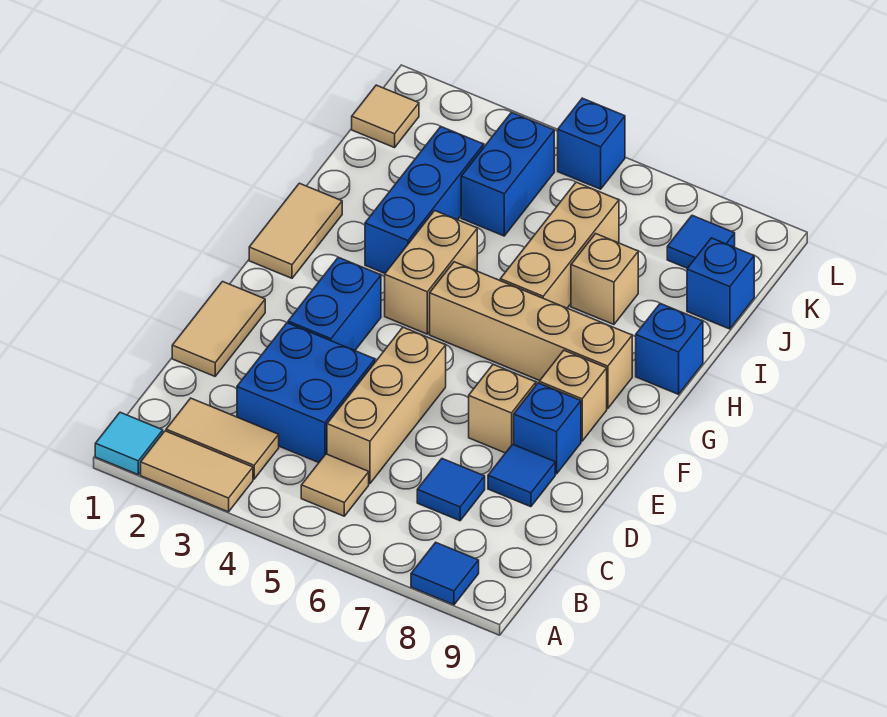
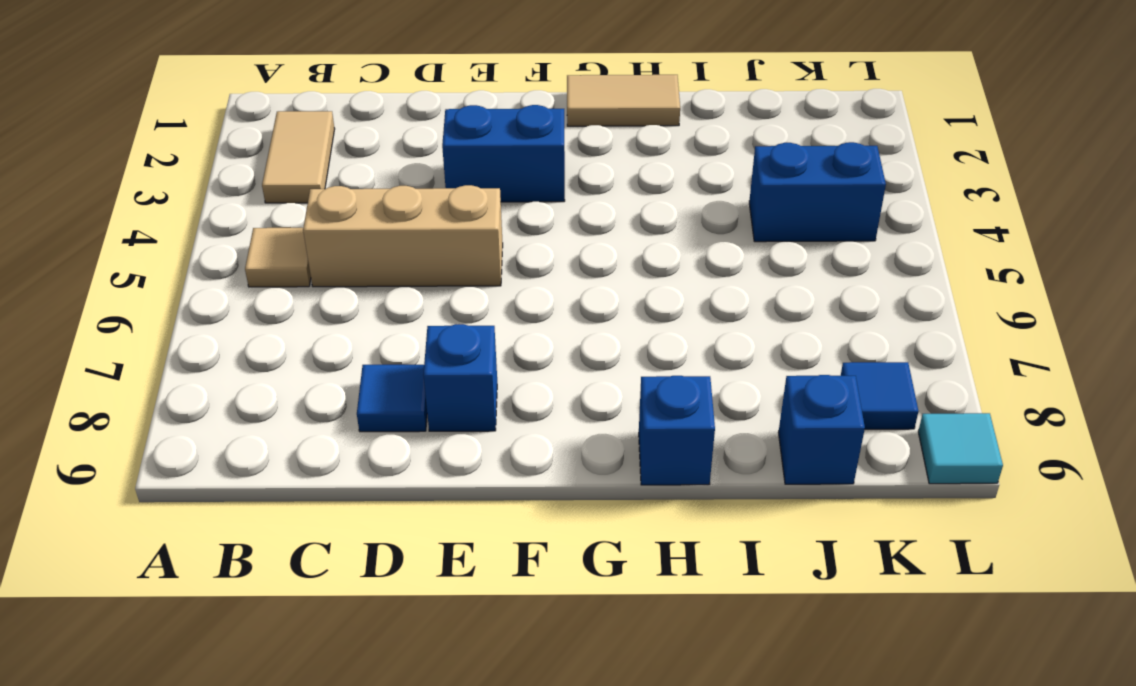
cyan 1x1 tile [918,413,1003,484] -> cyan 1x1 tile moved to [95,412,163,475]
none -> tan 1x2 tile [141,431,253,512]
none -> blue 1x1 tile [411,542,479,605]
none -> blue 2x2 brick [237,323,375,463]

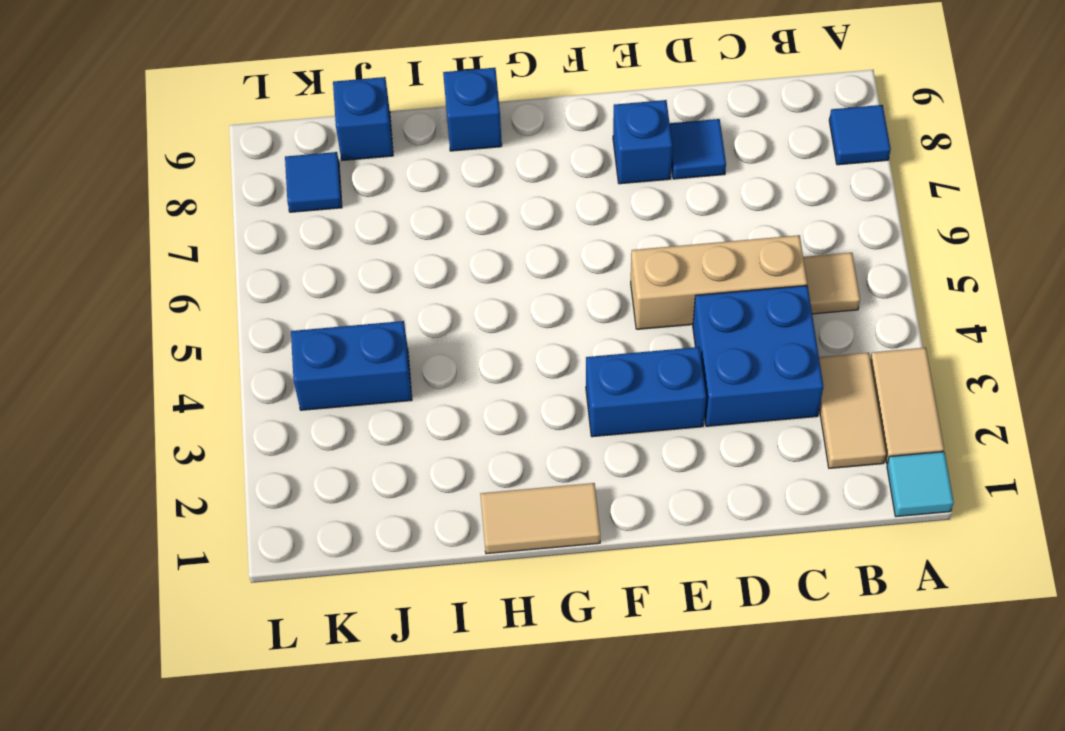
none -> blue 1x1 tile [417,459,485,521]
none -> tan 1x2 tile [172,282,265,376]
none -> tan 1x1 brick [469,364,536,453]

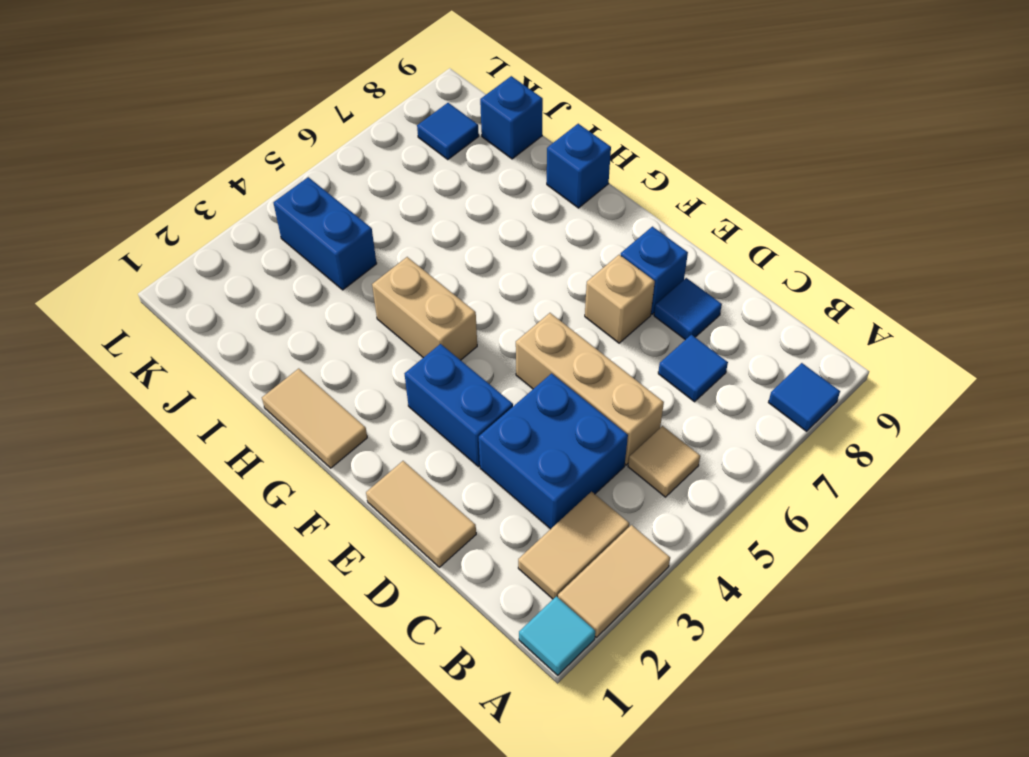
none -> tan 1x1 brick [539,350,607,441]
none -> tan 1x4 brick [430,262,632,409]
none -> blue 1x3 brick [365,127,484,273]

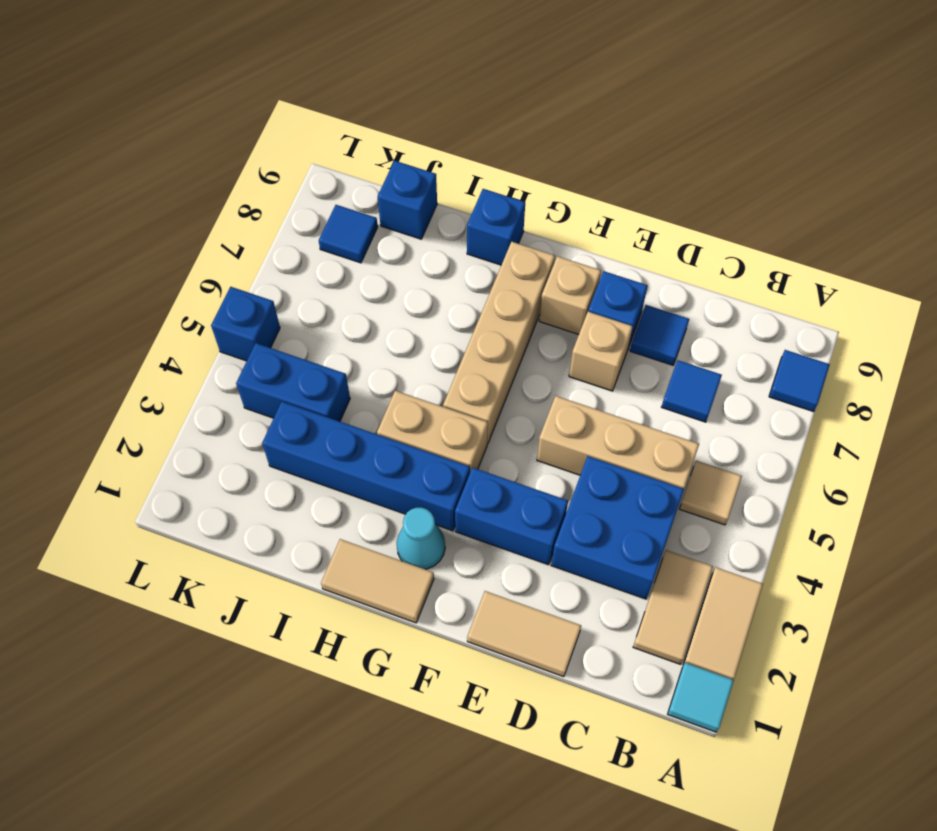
cyan 1x1 cone [397,508,445,569] -> none
blue 1x4 brick [262,402,470,531] -> blue 1x3 brick [365,127,484,273]
none -> tan 1x3 brick [500,182,619,308]
none -> tan 1x1 brick [571,234,638,324]
none -> tan 1x1 tile [352,85,419,148]

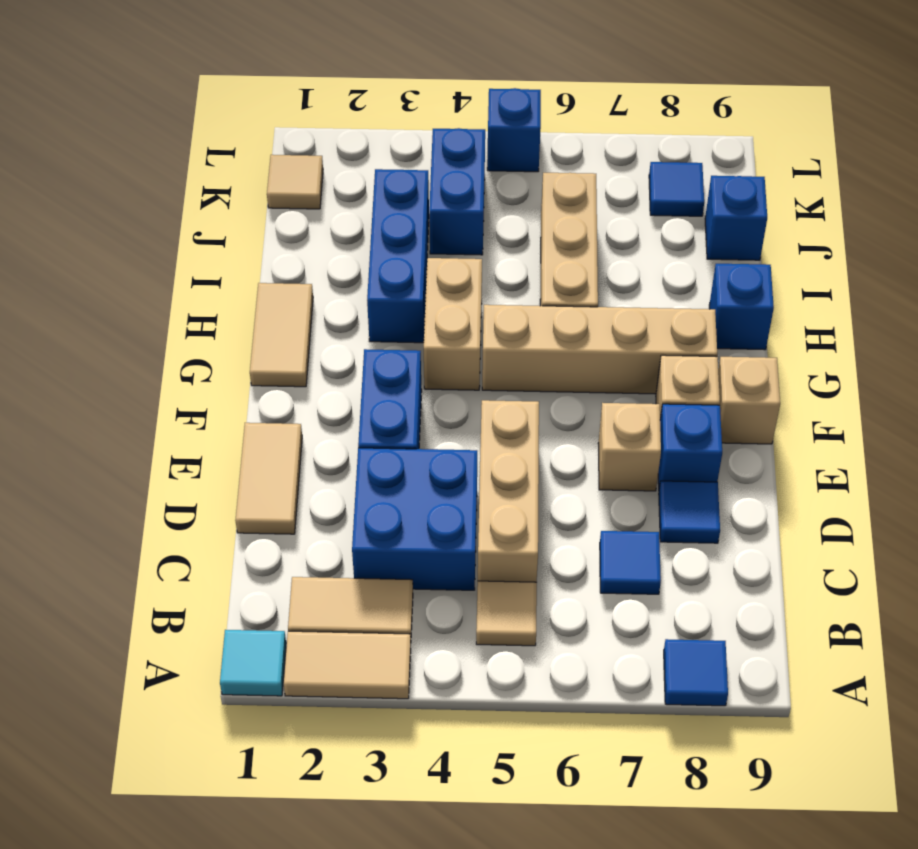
tan 1x1 brick [718,357,780,444] -> tan 1x1 brick moved to [571,234,638,324]

